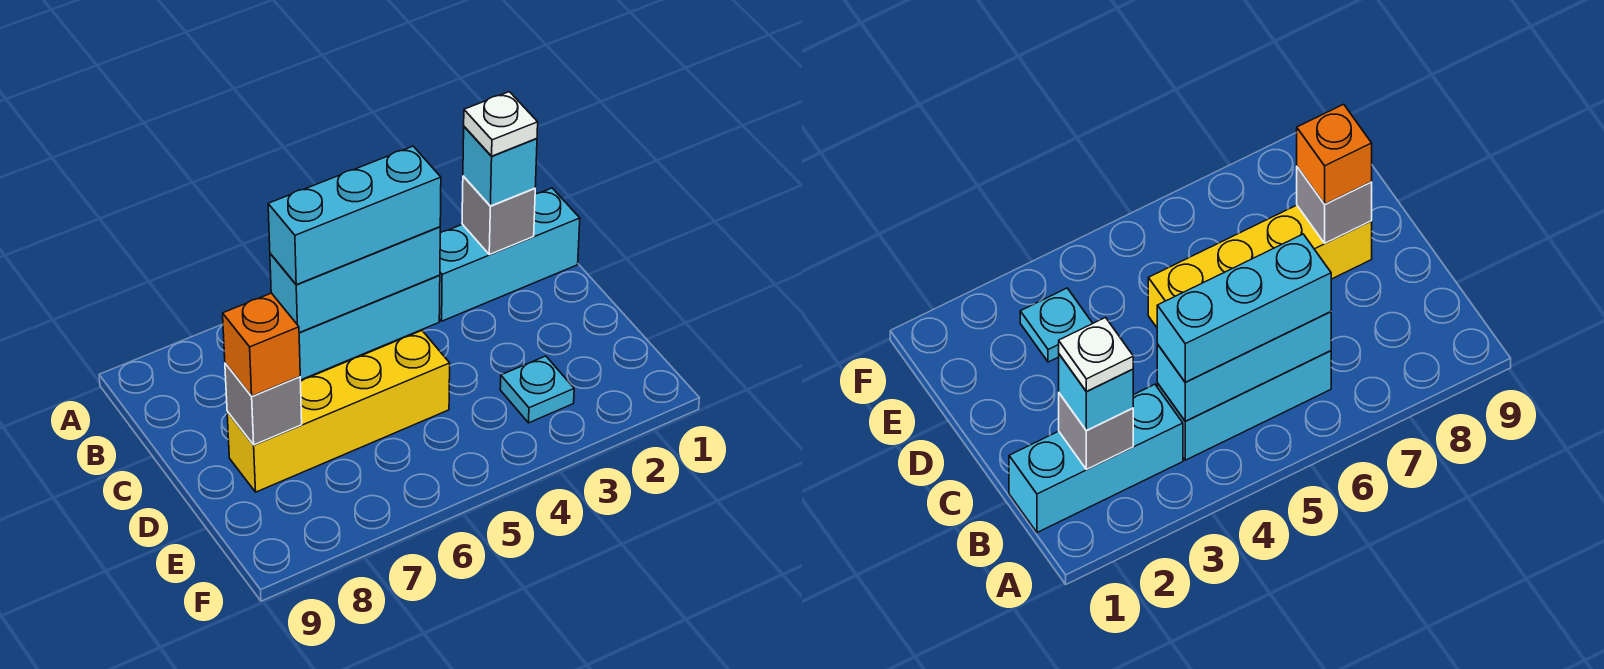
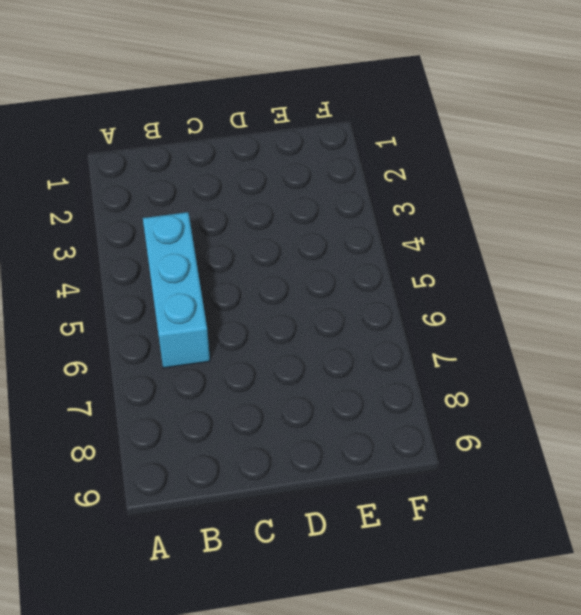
none -> cyan 1x3 brick [439,188,580,321]
none -> yellow 1x4 brick [227,331,450,492]

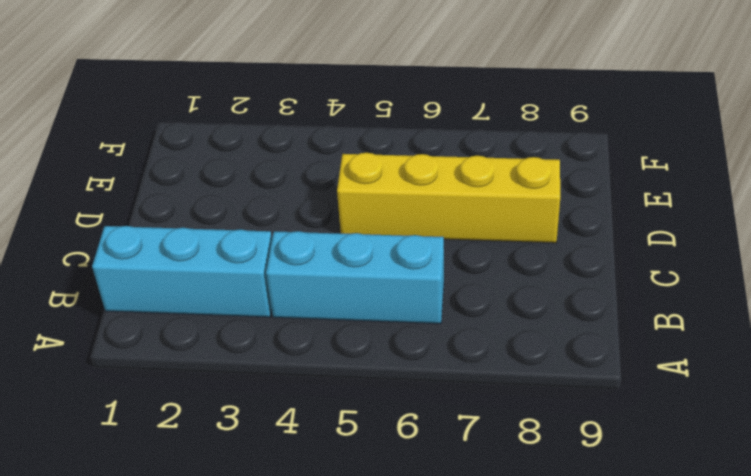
none -> cyan 1x1 plate [500,356,574,423]
none -> grey 1x1 brick [462,176,535,255]

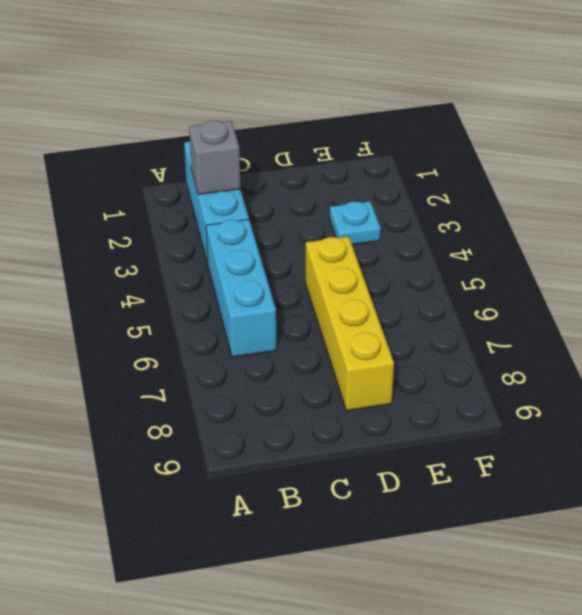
none -> cyan 1x3 brick [270,227,440,333]
none -> grey 1x1 brick [225,363,302,445]

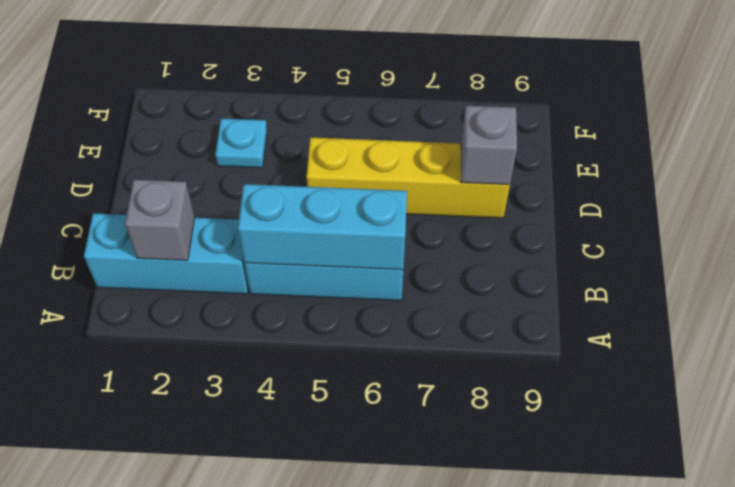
none -> cyan 1x1 brick [463,127,537,206]
none -> cyan 1x3 brick [268,146,441,285]

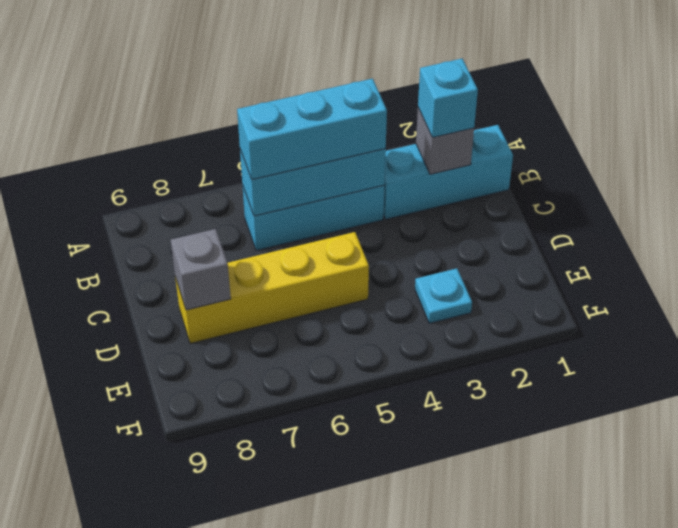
none -> orange 1x1 brick [223,293,300,396]
none -> white 1x1 plate [464,92,538,156]

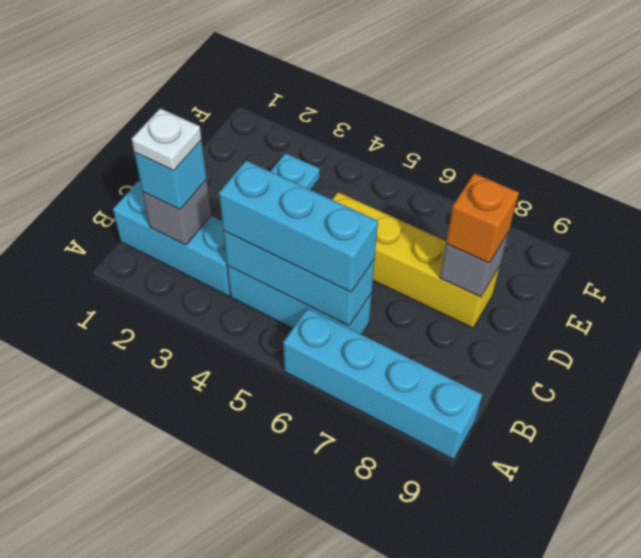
cyan 1x4 brick [283,308,482,460] -> none

